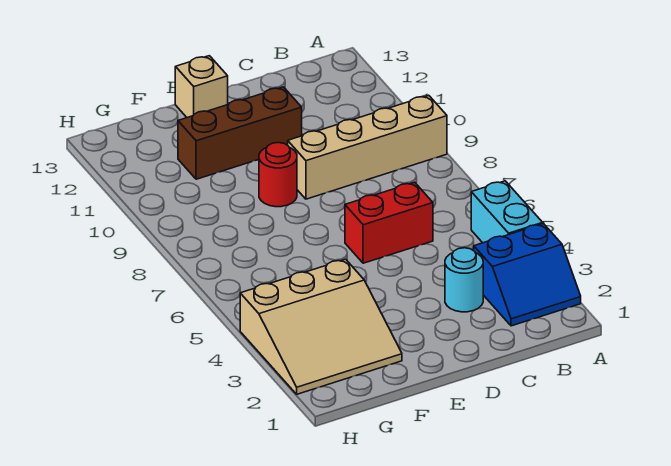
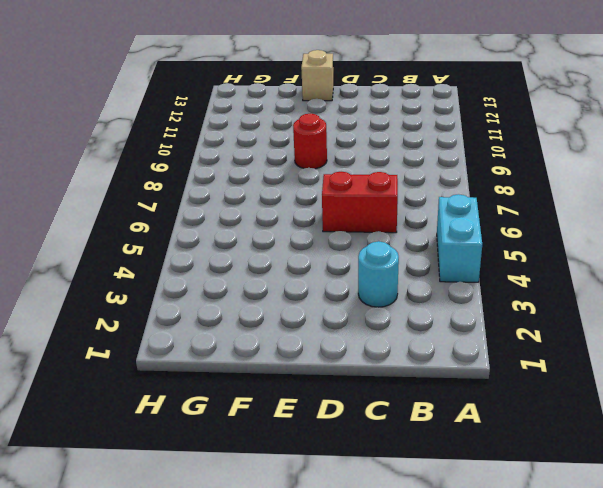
none -> blue 2x2 slope [474,224,581,326]
none -> tan 1x4 brick [288,95,447,199]

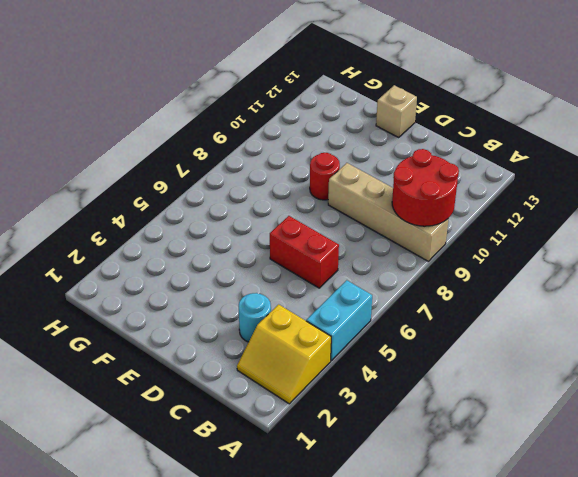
yellow 2x2 slope [237,304,331,404] -> blue 2x2 slope [474,224,581,326]
red 2x2 round brick [392,149,459,226] -> none
none -> brown 1x3 brick [178,87,302,179]
none -> tan 3x3 slope [240,259,402,394]

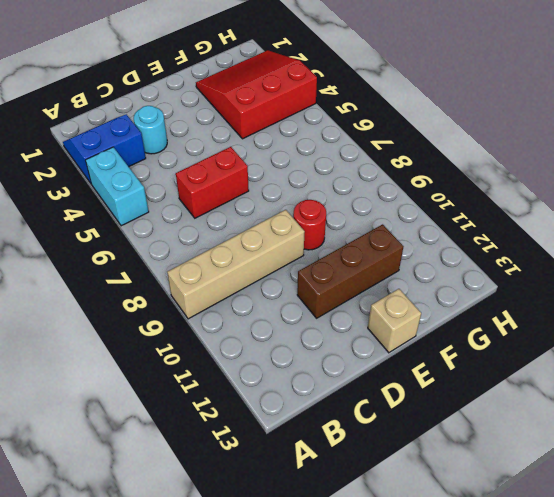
red 3x3 slope [196,50,317,139] -> tan 3x3 slope [240,259,402,394]

